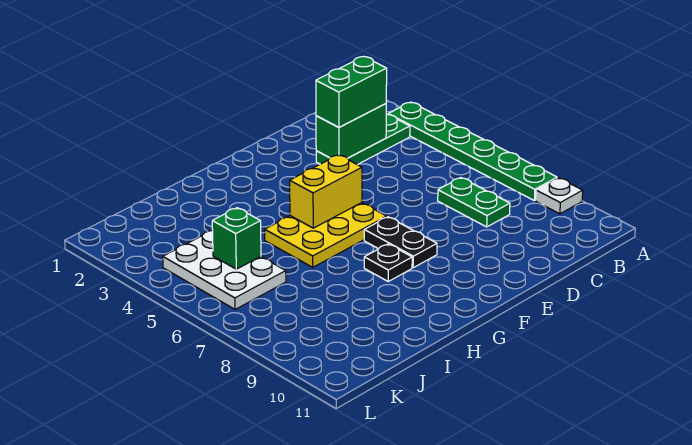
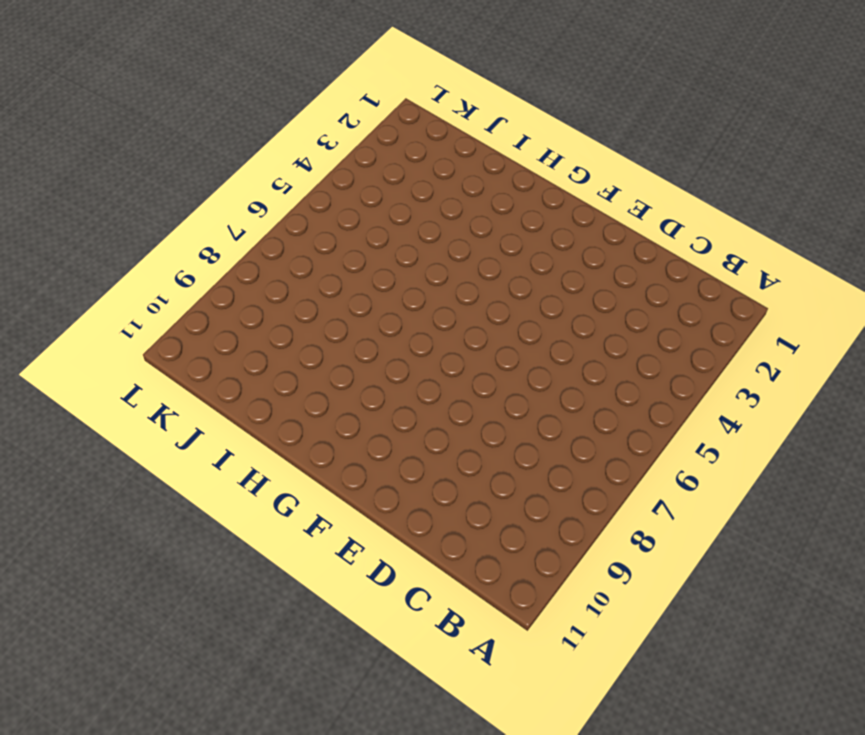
none -> green 1x6 plate [388,102,557,201]
none -> white 1x1 plate [536,178,583,214]
none -> green 1x3 plate [316,115,410,165]

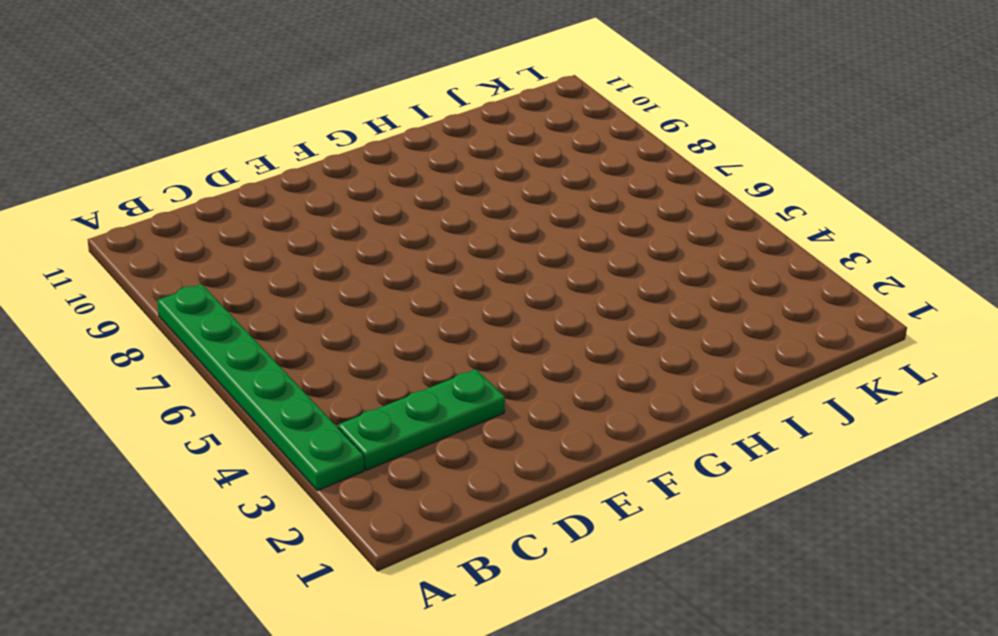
none -> white 1x1 plate [536,178,583,214]
none -> green 1x2 plate [438,178,510,227]
none -> yellow 2x3 plate [265,203,387,267]

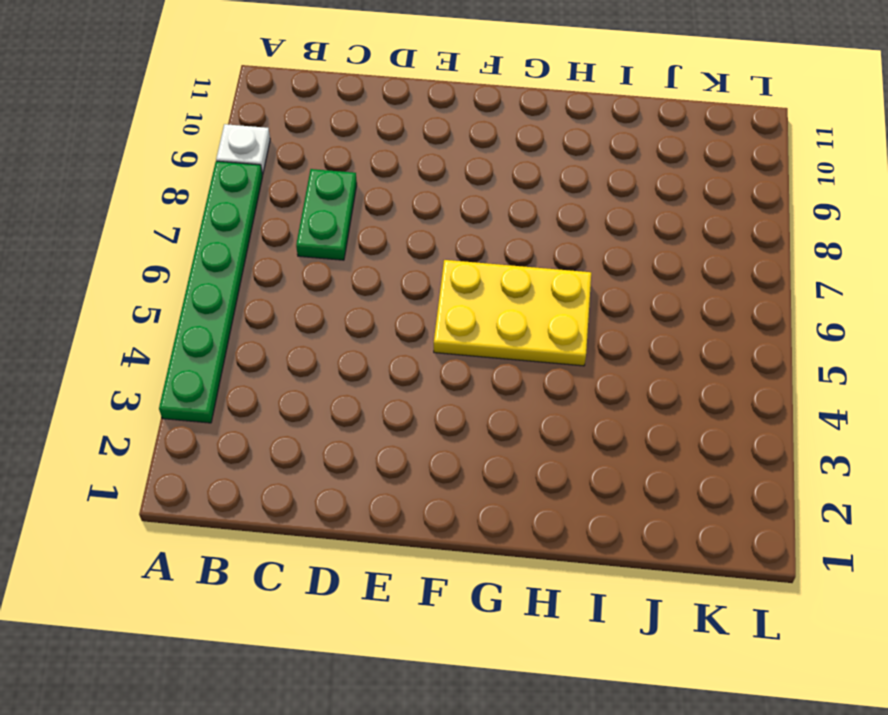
none -> green 1x3 plate [316,115,410,165]
none -> black 1x2 plate [364,217,437,268]
none -> black 1x1 plate [364,244,412,281]

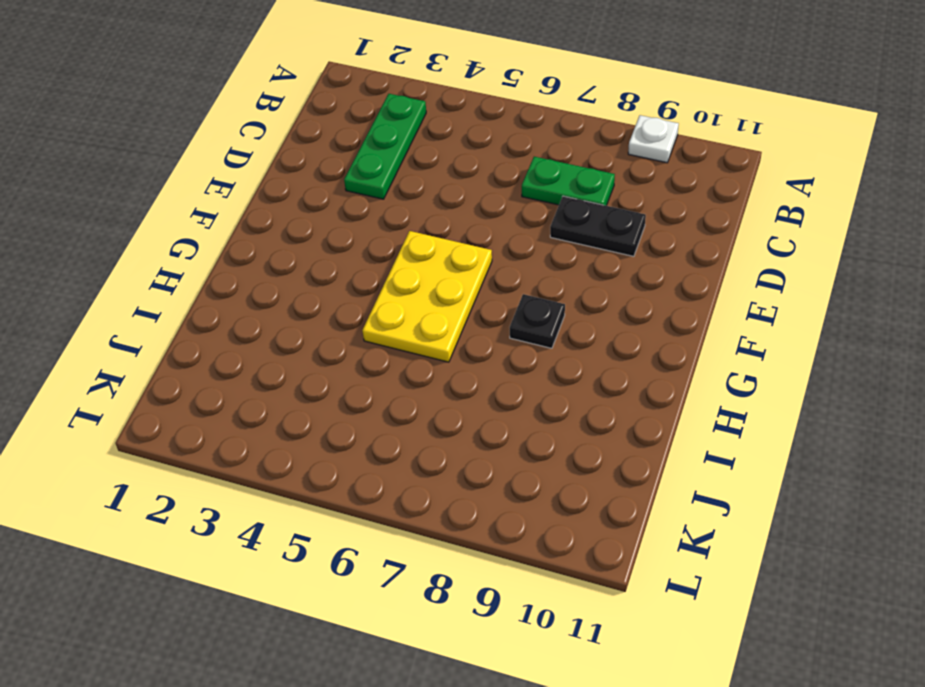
black 1x2 plate [550,196,646,256] -> black 1x2 plate moved to [364,217,437,268]
none -> green 1x6 plate [388,102,557,201]
none -> white 2x3 plate [163,231,286,309]
none -> green 1x2 brick [316,104,387,158]

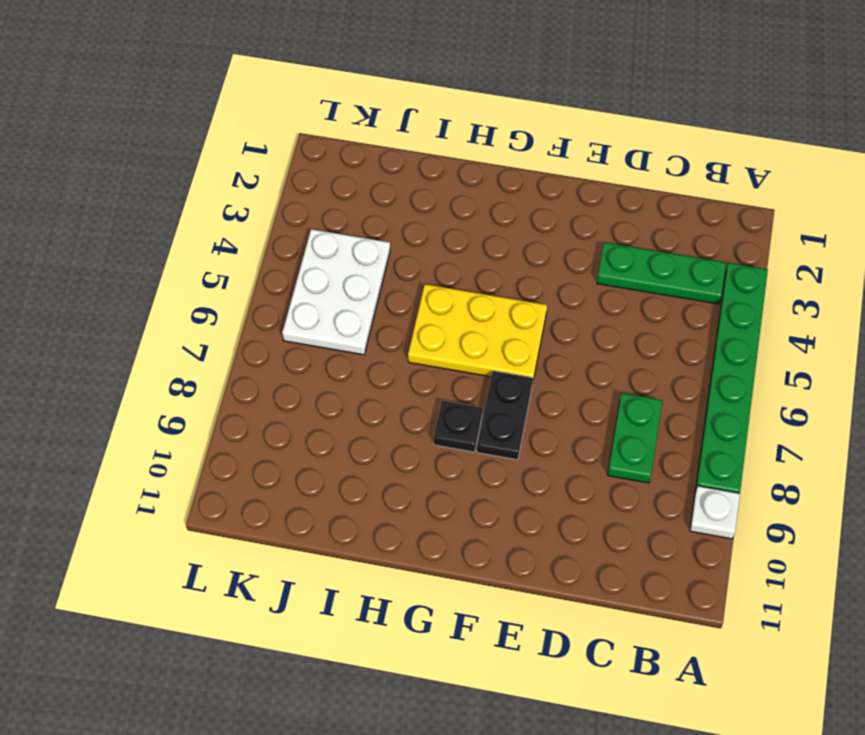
none -> green 1x2 brick [316,104,387,158]
none -> yellow 1x2 brick [290,155,362,228]
none -> green 1x1 brick [212,208,261,269]

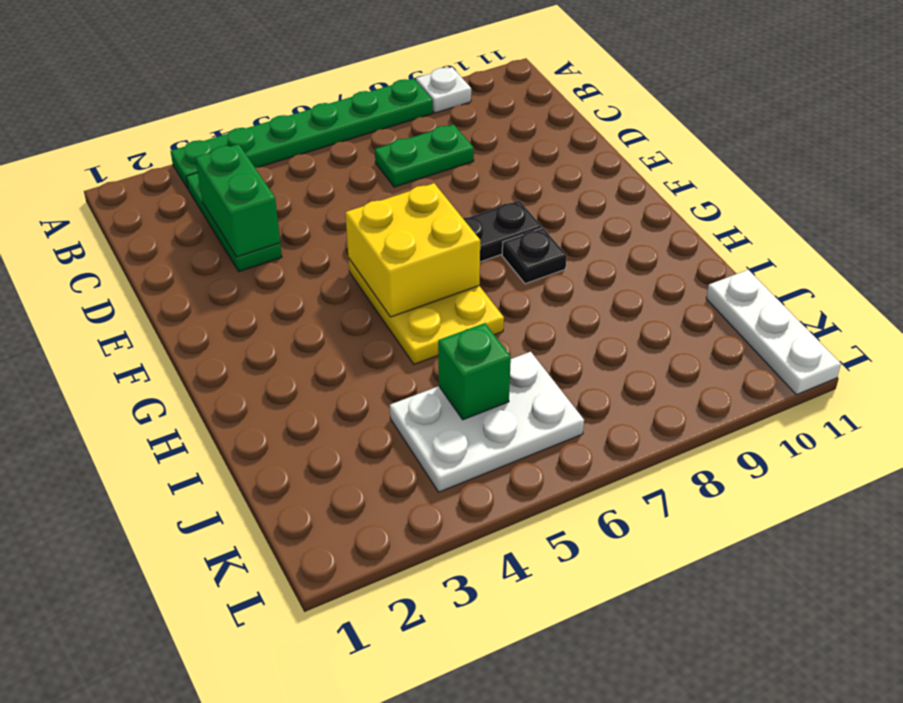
yellow 2x2 brick [345,183,480,317] -> yellow 1x2 brick [290,155,362,228]
white 1x3 plate [706,270,841,395] -> none
none -> green 1x2 brick [316,57,387,127]

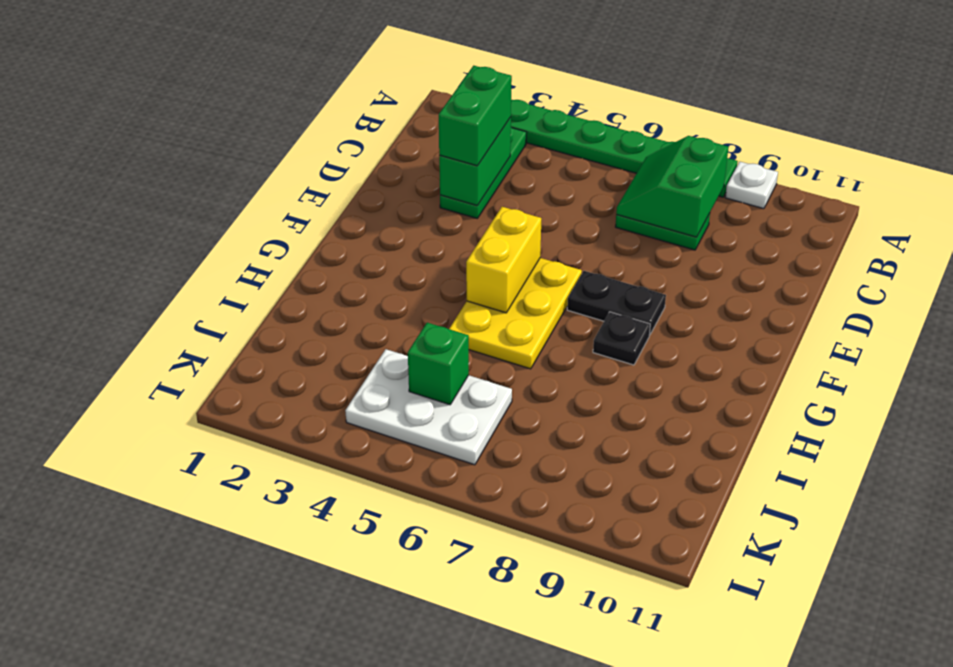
green 2x2 slope [616,136,729,237] -> none

